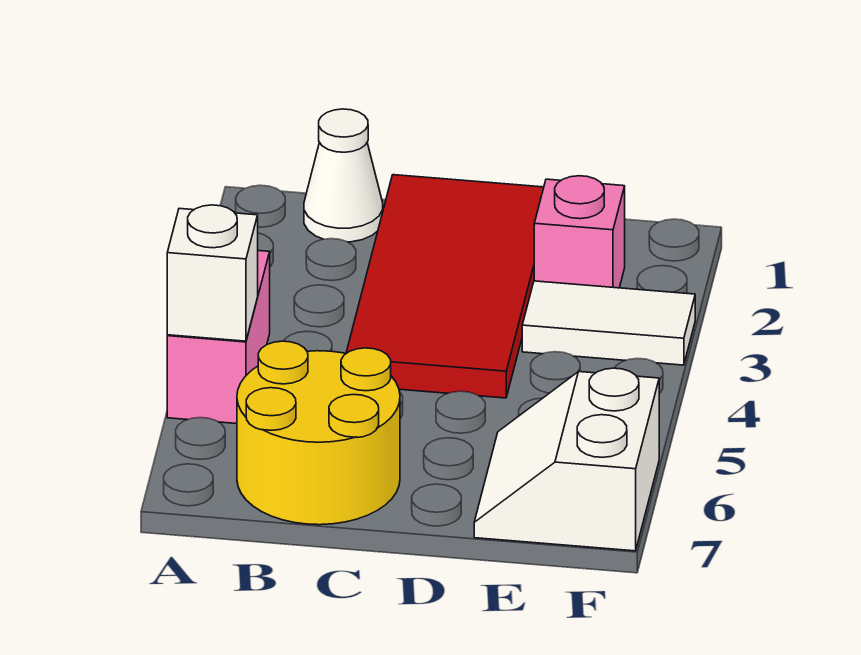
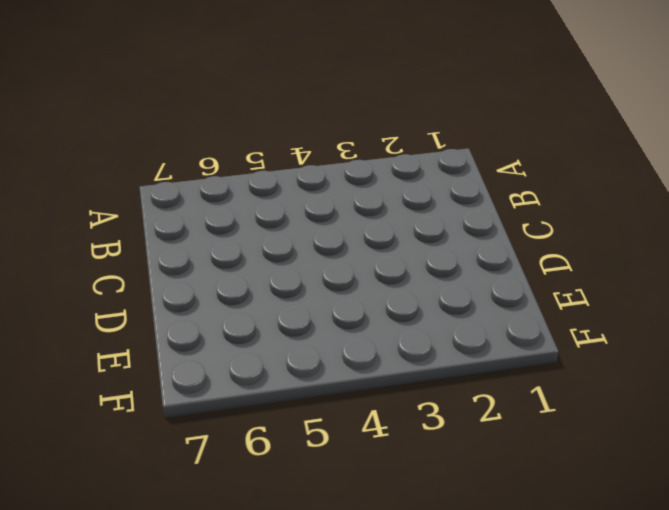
none -> pink 1x2 brick [167,251,270,424]
none -> white 1x1 cone [304,109,383,242]

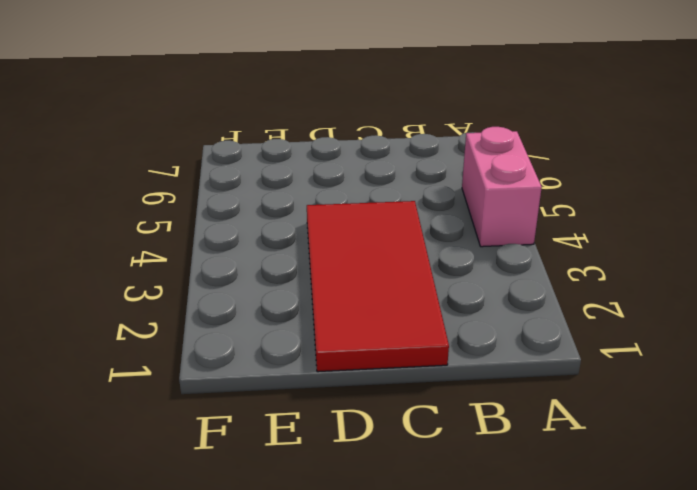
none -> white 1x1 cone [304,109,383,242]
none -> yellow 2x2 round brick [237,341,400,525]

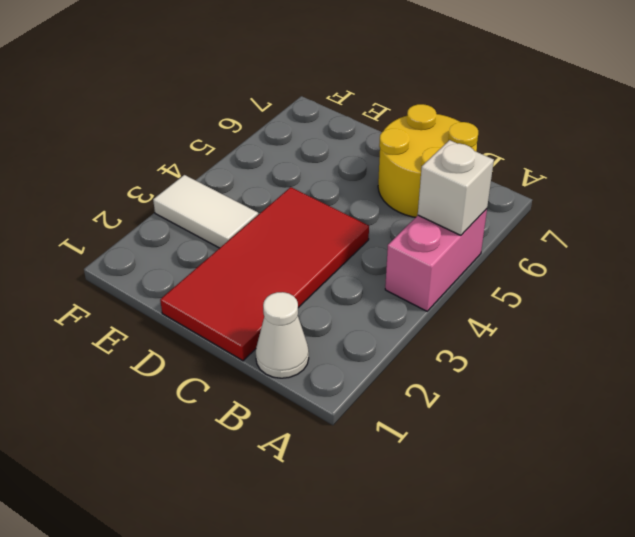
none -> pink 1x1 brick [534,176,625,288]
none -> white 2x2 slope [474,368,659,551]

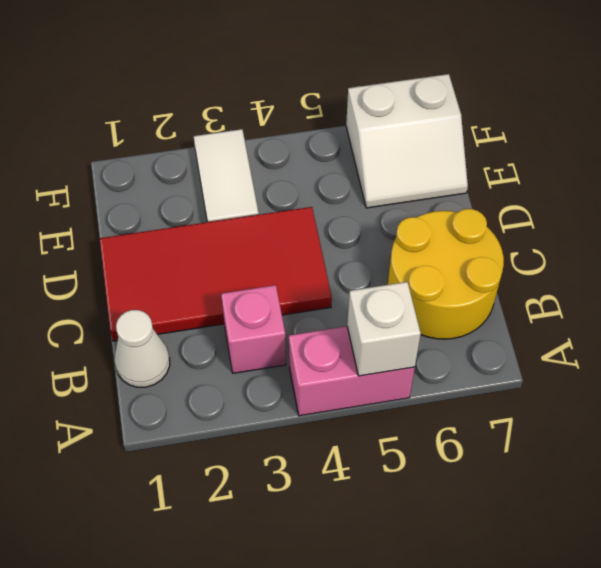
pink 1x1 brick [221,285,286,373] -> pink 1x1 brick moved to [534,176,625,288]

